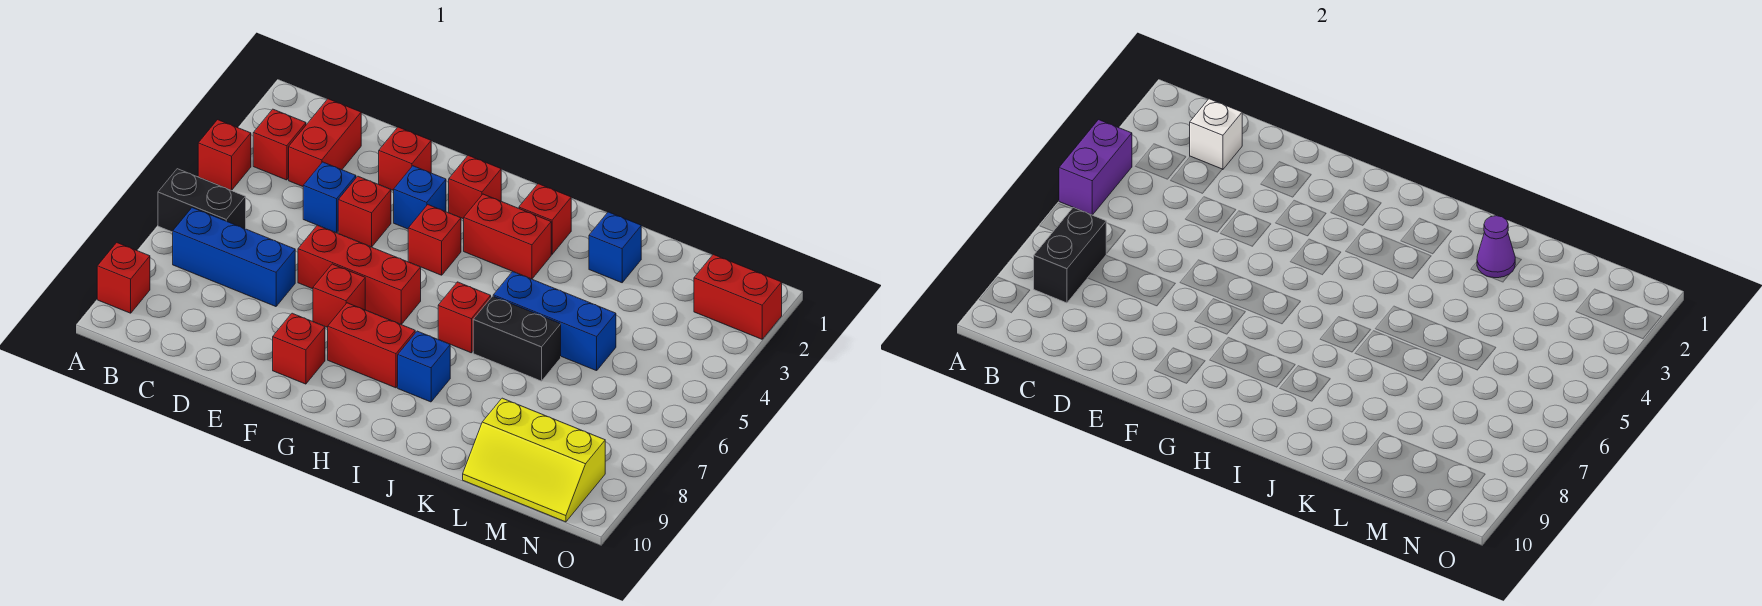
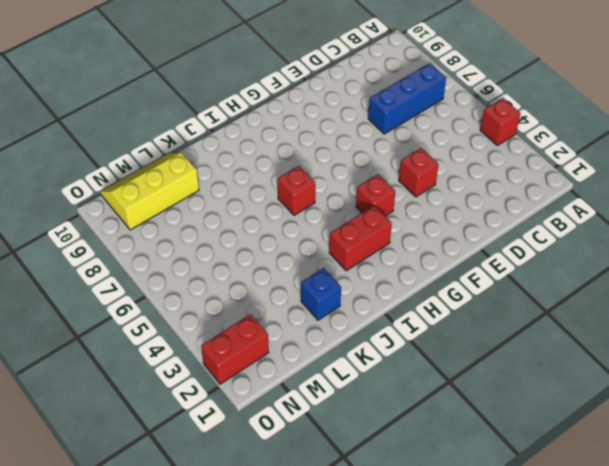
none -> black 1x2 brick [158,169,246,232]
none -> red 1x1 brick [97,243,150,313]
none -> red 1x1 brick [253,109,306,180]

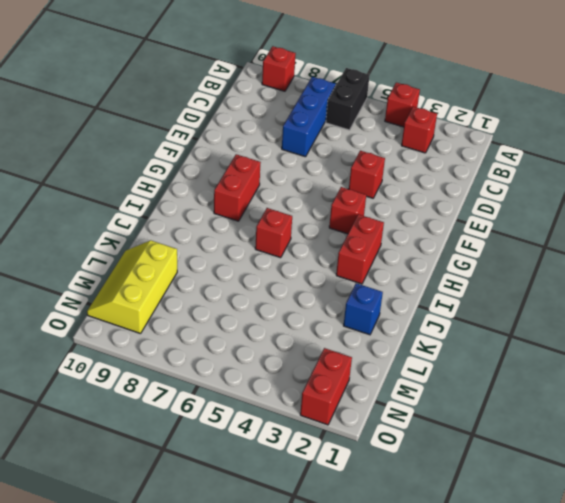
none -> red 1x2 brick [289,99,361,186]
none -> blue 1x1 brick [303,162,356,233]
none -> red 1x1 brick [379,127,431,191]

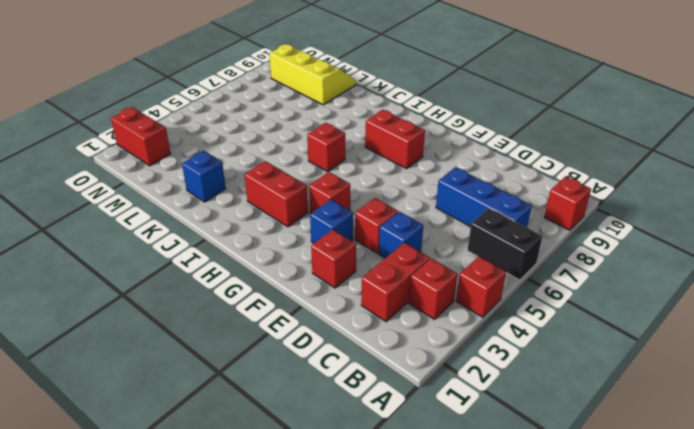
none -> red 1x3 brick [298,225,421,325]
none -> red 1x1 brick [313,264,365,328]
none -> red 1x1 brick [273,313,325,384]

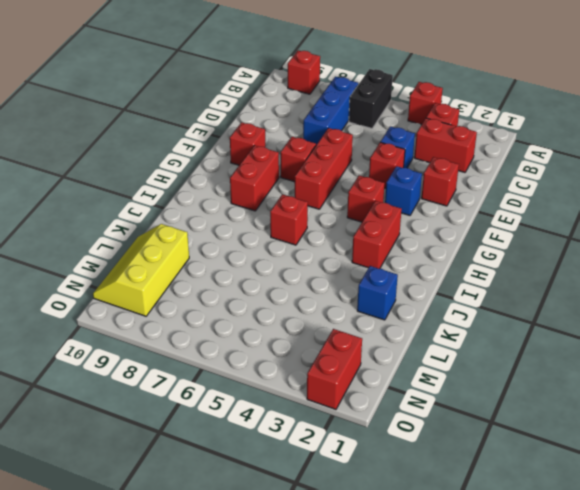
none -> red 1x1 brick [449,155,501,219]
none -> red 1x1 brick [519,184,571,254]
none -> blue 1x1 brick [398,331,450,402]

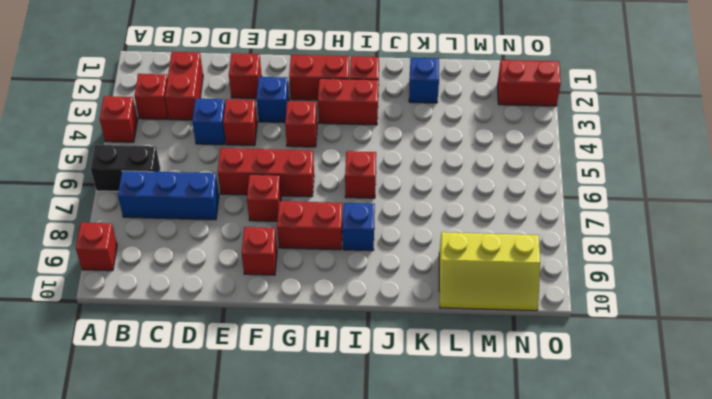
red 1x2 brick [289,55,349,100] -> red 1x1 brick [449,155,501,219]
none -> blue 1x3 brick [493,272,616,371]
none -> black 1x2 brick [473,296,561,381]
none -> purple 1x2 brick [1059,120,1132,215]

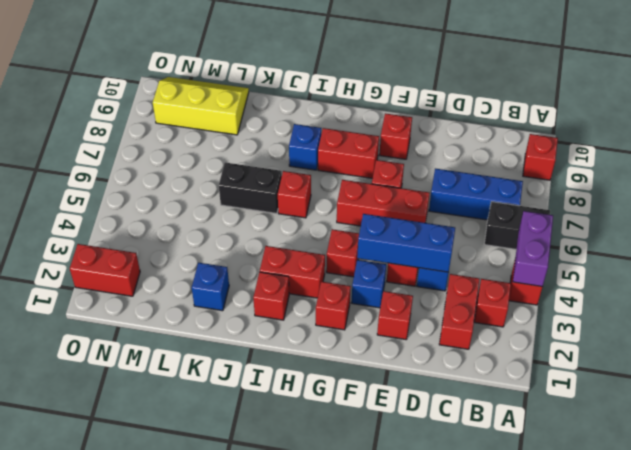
blue 1x3 brick [357,214,455,272] -> blue 1x3 brick moved to [493,272,616,371]
none -> black 1x2 brick [1034,208,1106,303]
none -> white 1x1 brick [1190,99,1242,170]
none -> purple 1x1 cone [1477,216,1515,278]

